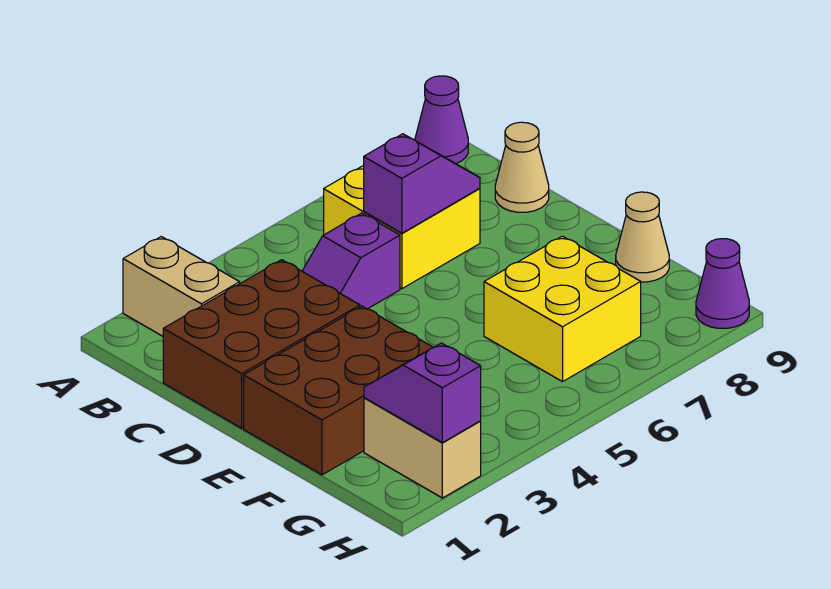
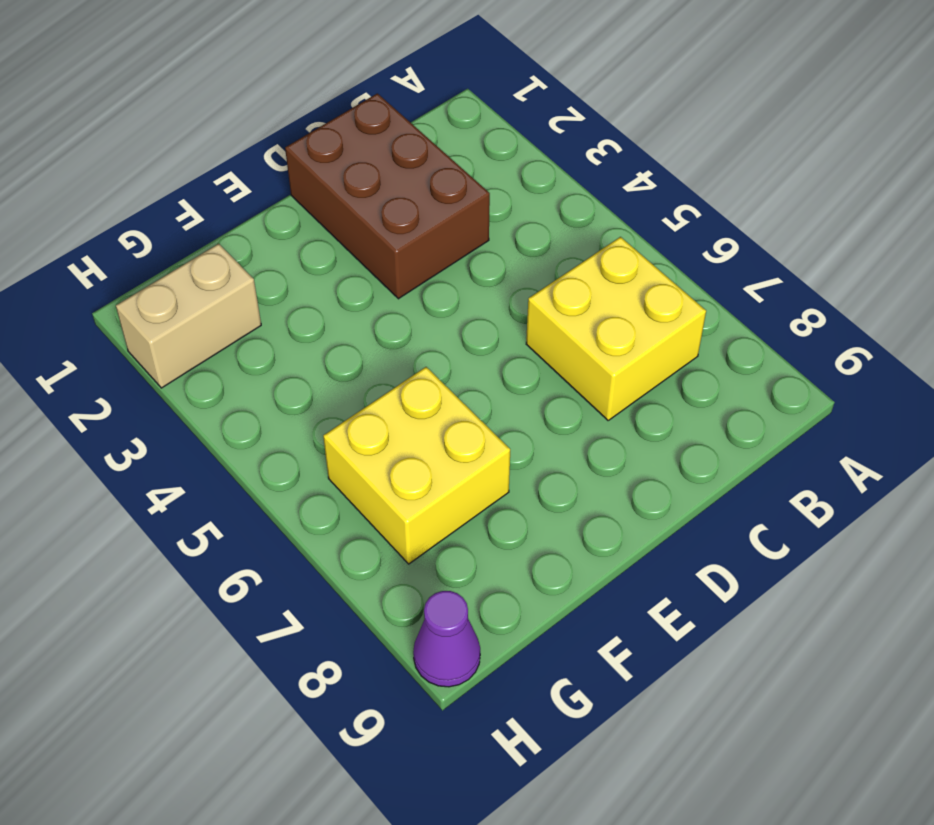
none -> tan 1x2 brick [123,237,240,336]
none -> purple 1x1 cone [415,76,468,164]
none -> purple 1x2 slope [302,213,400,309]

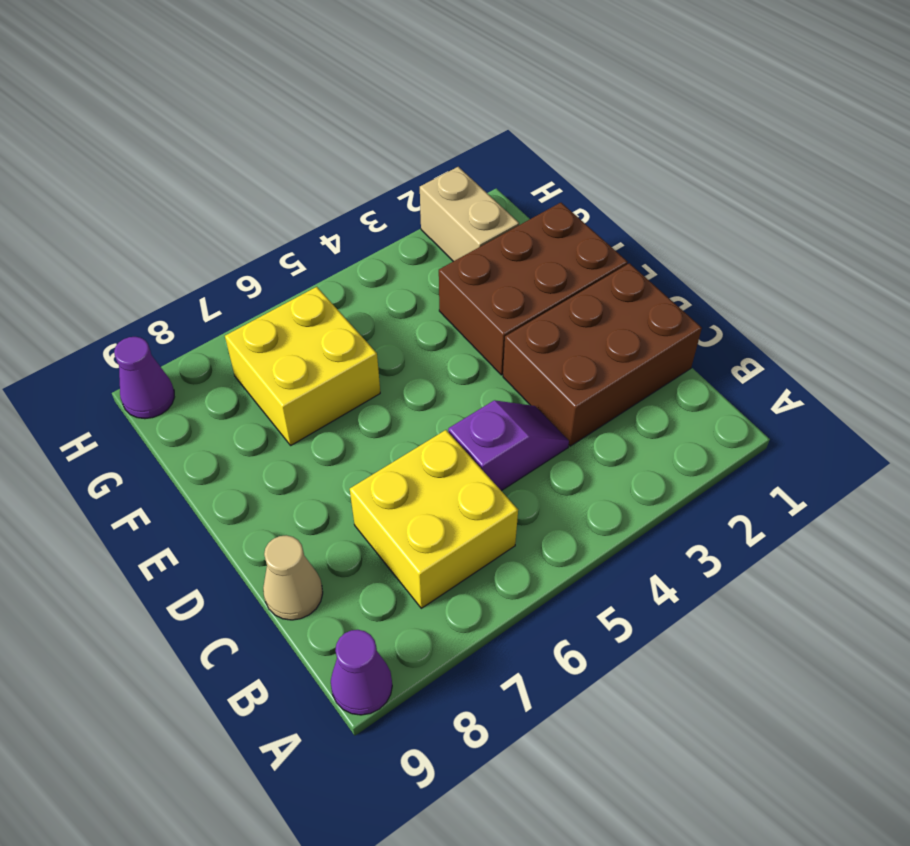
none -> tan 1x2 brick [123,237,240,336]
none -> tan 1x1 cone [616,192,669,282]
none -> purple 1x2 slope [364,134,480,233]

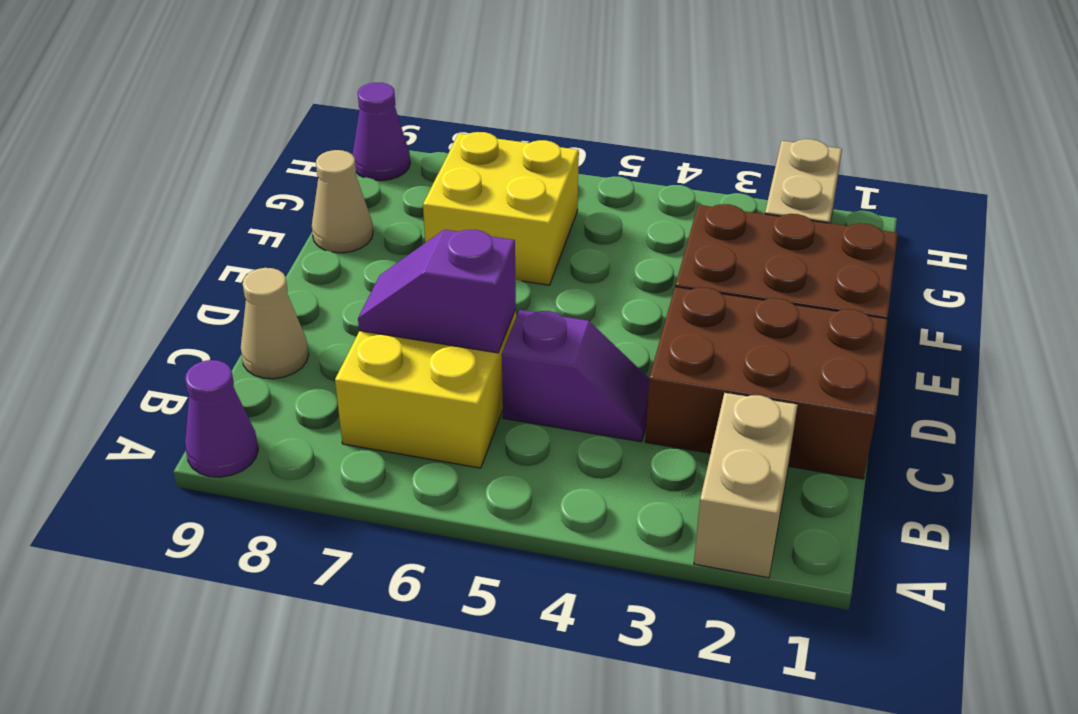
none -> purple 1x2 slope [364,343,481,443]

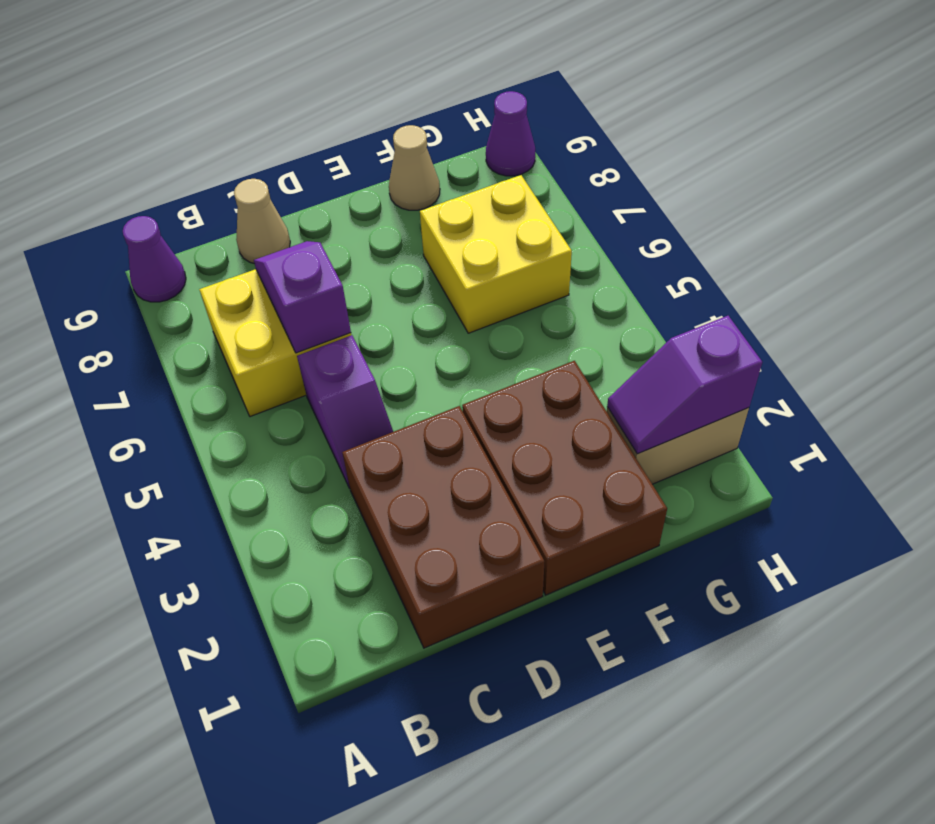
none -> tan 1x2 brick [123,237,240,336]

